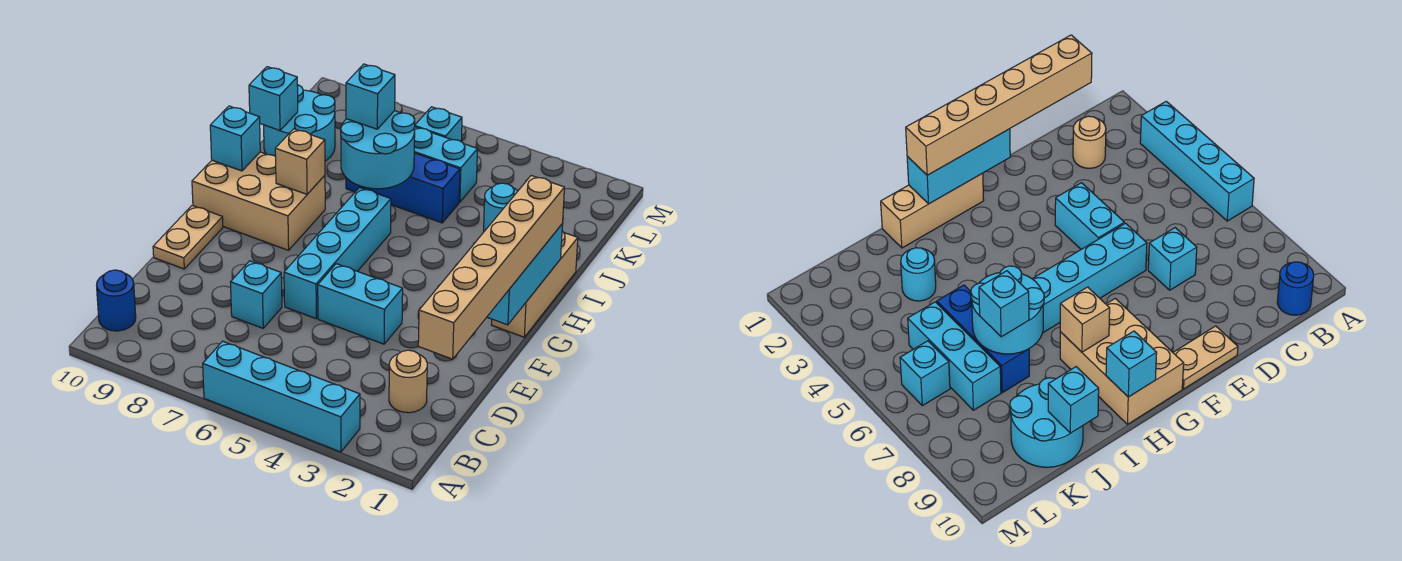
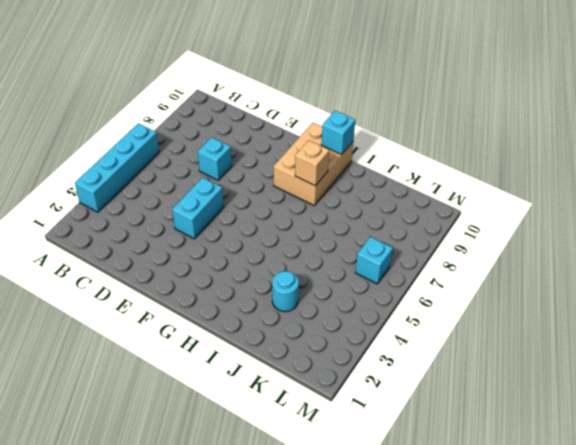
none -> blue 1x1 round brick [97,270,136,331]
none -> tan 1x1 round brick [389,350,427,413]
none -> cyan 1x4 brick [284,188,391,319]

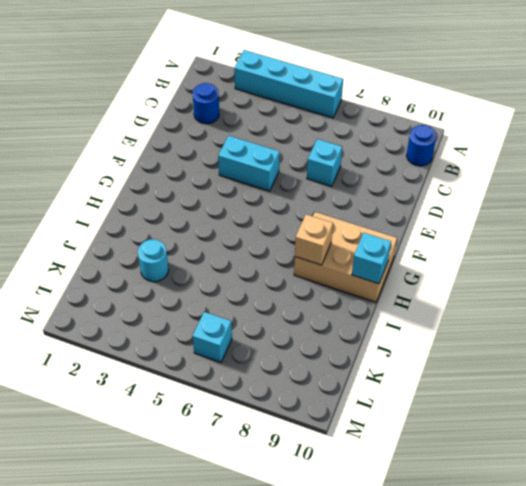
blue 1x1 round brick [193,83,219,124] -> tan 1x1 round brick [389,350,427,413]
none -> cyan 1x4 brick [284,188,391,319]
none -> tan 1x2 plate [153,205,223,269]
none -> tan 1x3 brick [491,231,578,337]

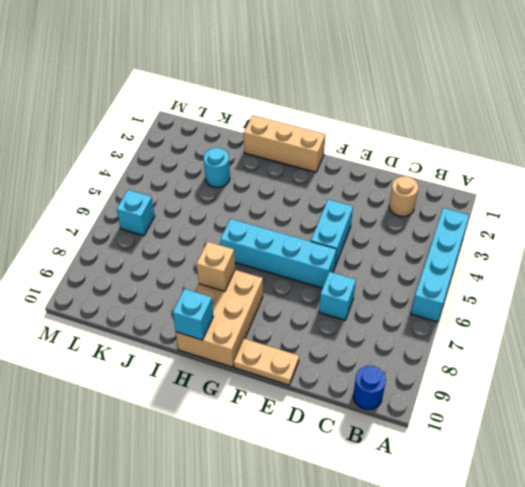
none -> blue 1x3 brick [346,153,460,223]
none -> cyan 2x2 round brick [264,85,335,161]
none -> cyan 1x3 brick [414,127,478,202]

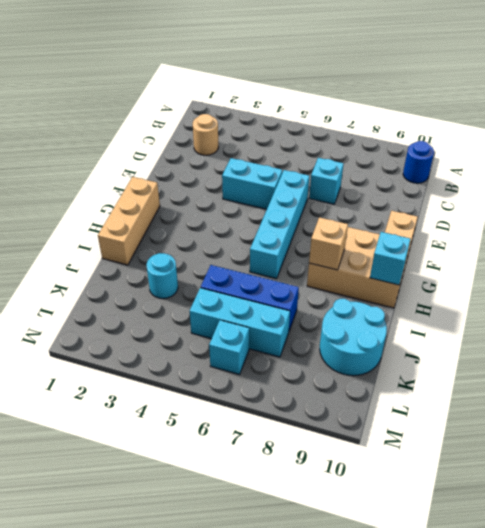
none -> cyan 1x4 brick [203,341,360,452]
none -> cyan 1x3 brick [487,224,562,325]
none -> cyan 2x2 round brick [341,111,415,189]

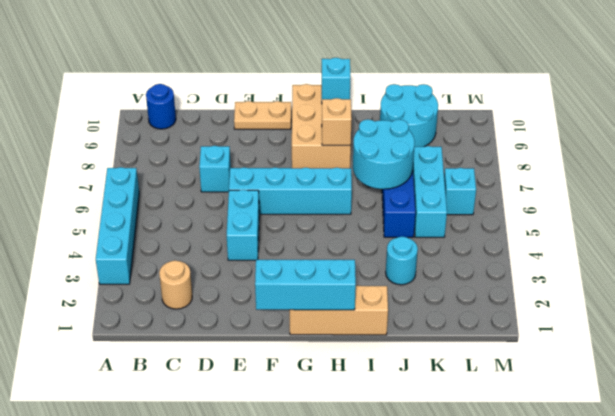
none -> cyan 1x1 brick [249,67,298,131]
none -> tan 1x6 brick [418,176,565,359]
none -> cyan 1x1 brick [346,64,395,129]

